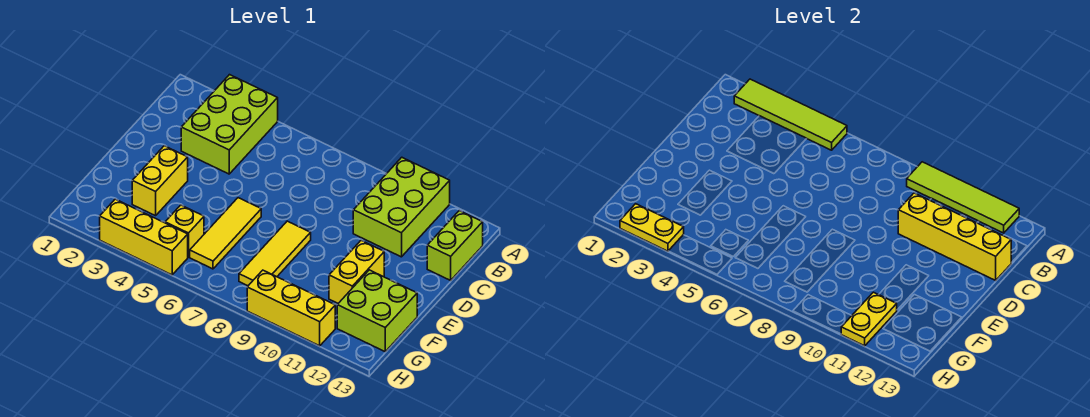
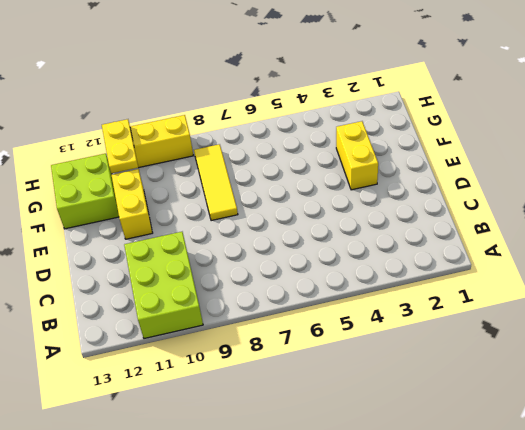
none -> lime 2x3 brick [181,75,278,174]
none -> lime 1x2 brick [427,211,483,280]
none -> yellow 1x3 tile [190,198,261,269]

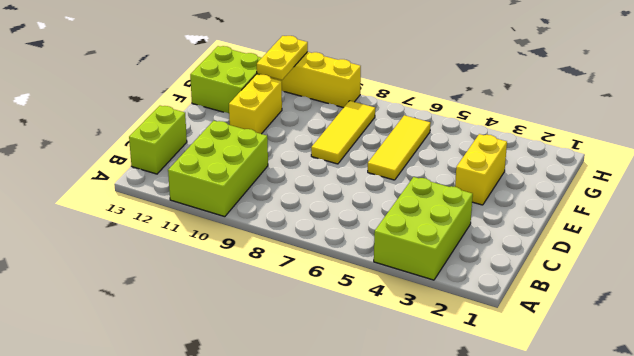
none -> yellow 1x1 brick [165,205,204,257]
none -> yellow 1x3 brick [100,199,188,275]
none -> lime 1x4 tile [734,79,847,150]

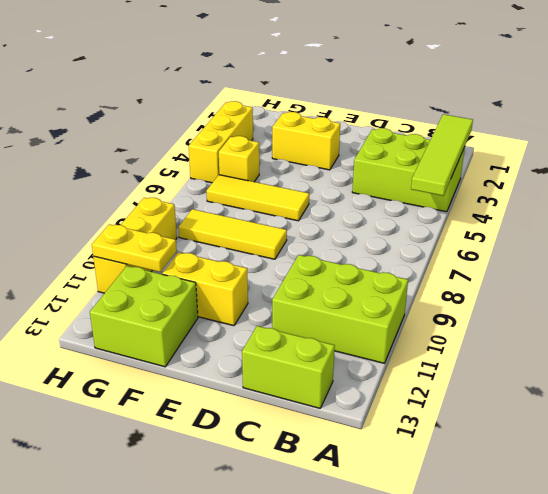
none -> lime 1x4 tile [907,162,1019,233]
none -> yellow 1x4 brick [898,193,1011,280]
none -> yellow 1x2 plate [620,204,684,251]

